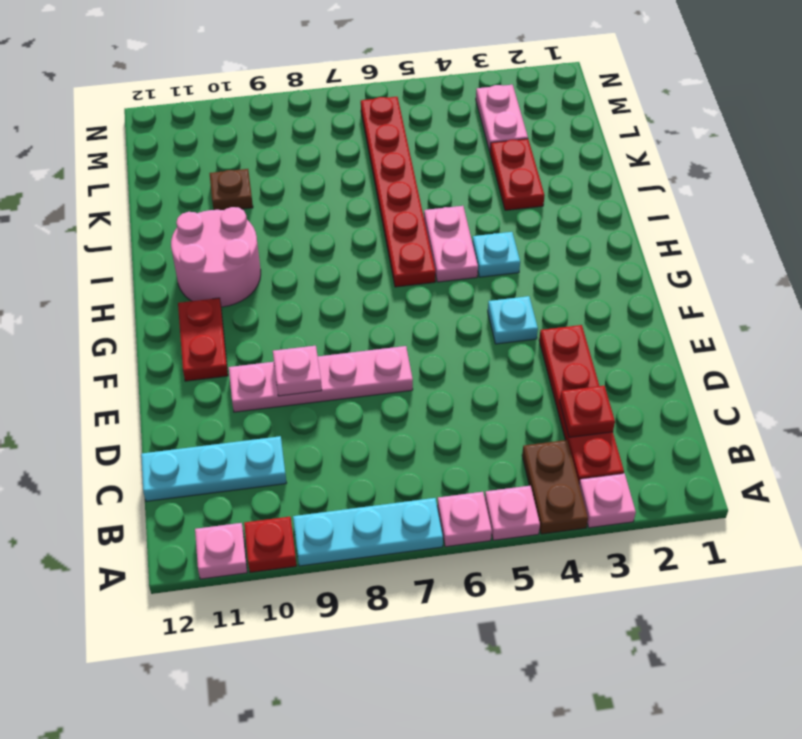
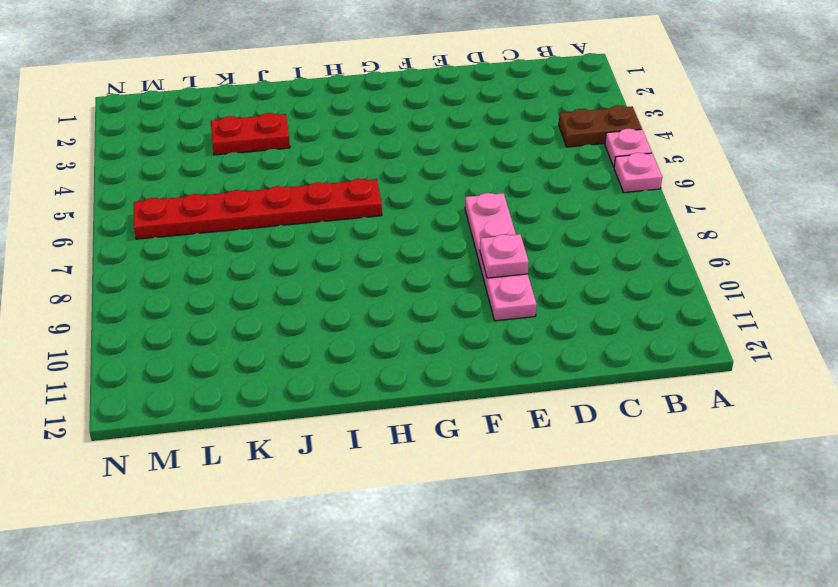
none -> pink 1x1 plate [579,474,636,528]
none -> cyan 1x3 plate [293,498,443,566]
none -> red 1x1 plate [244,517,297,573]

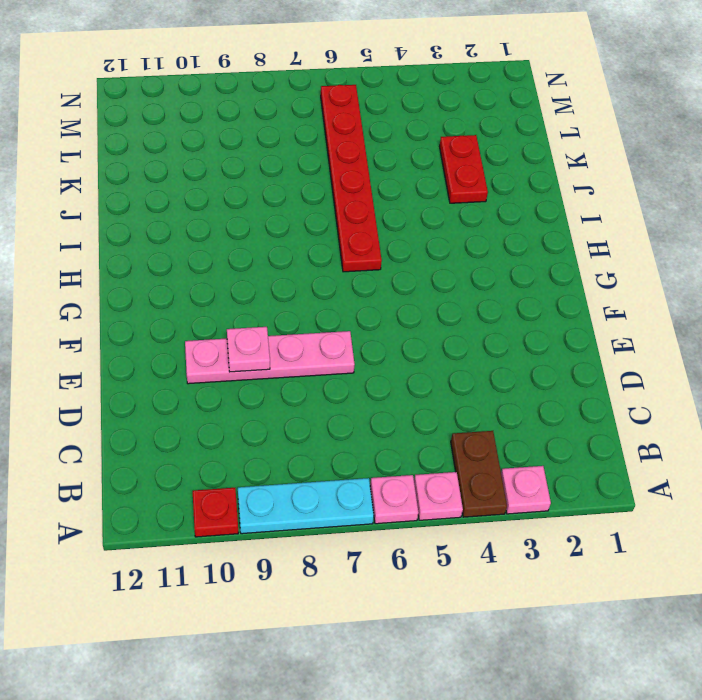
none -> pink 1x1 plate [195,523,247,579]
none -> red 1x4 plate [539,325,624,482]
none -> cyan 1x3 plate [141,436,286,501]

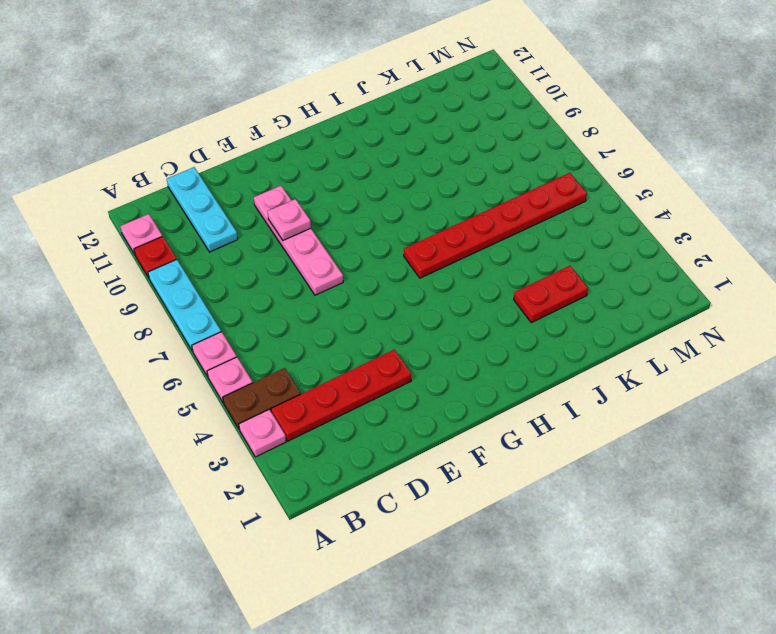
none -> cyan 1x1 plate [488,296,538,344]
none -> red 1x2 plate [178,298,228,381]
none -> cyan 1x1 plate [472,232,520,277]

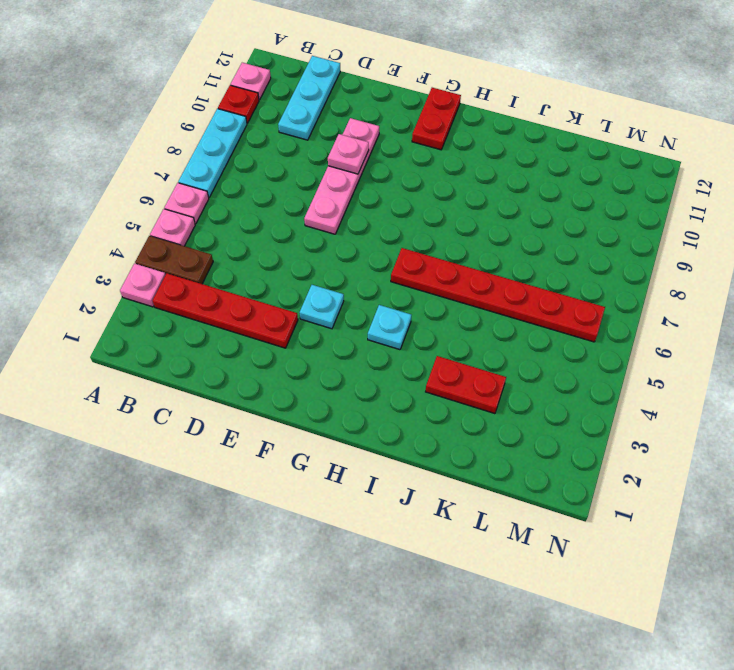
red 1x2 plate [412,88,461,150] -> red 1x2 plate turned to [178,298,228,381]
none -> pink 1x2 plate [424,206,478,282]
none -> pink 2x2 round brick [171,207,261,307]
none -> brown 1x1 plate [209,169,253,210]

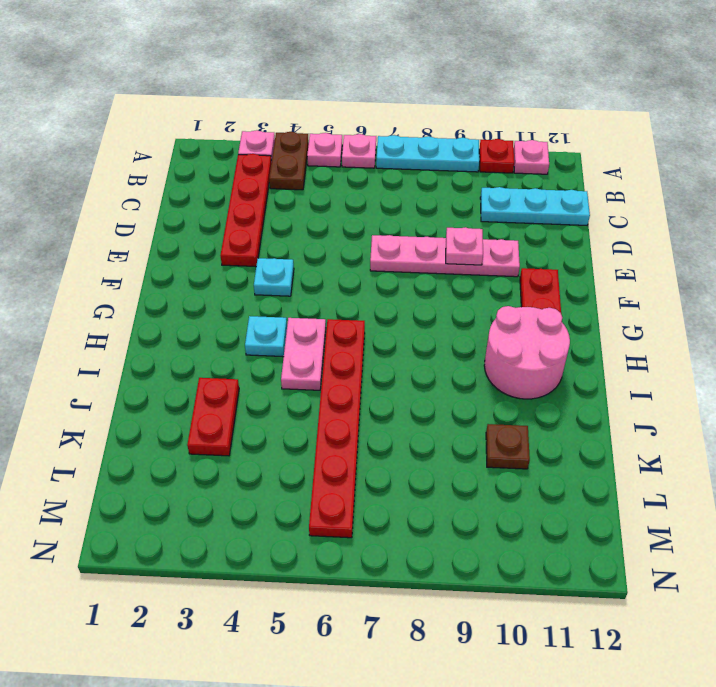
none -> pink 1x2 plate [476,85,528,151]
none -> red 1x1 plate [560,386,615,437]

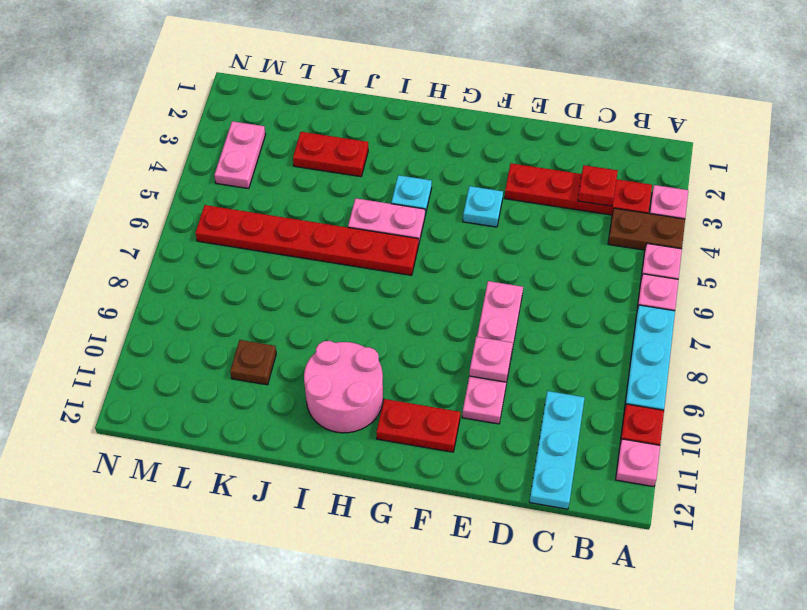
pink 1x2 plate [214,121,265,189] -> pink 1x2 plate turned to [476,85,528,151]

